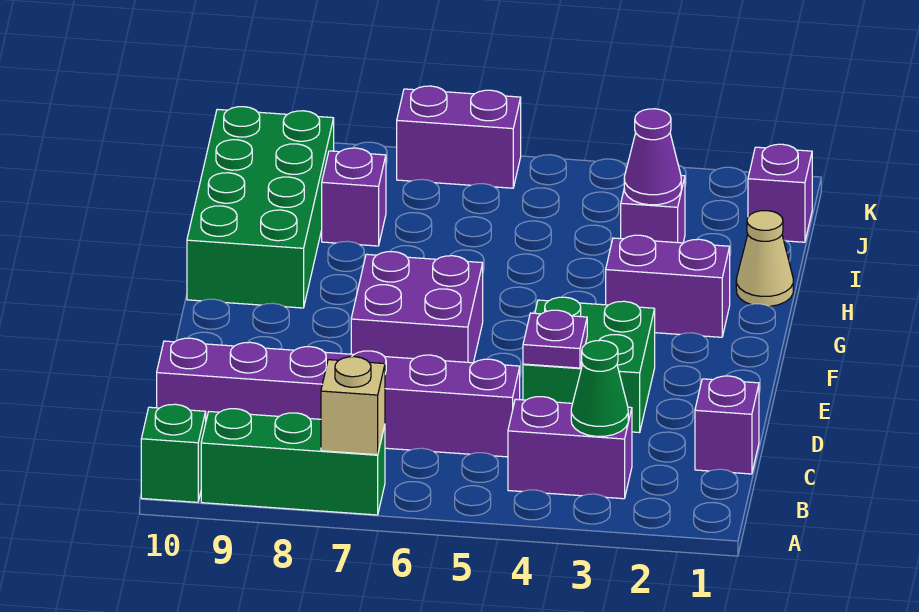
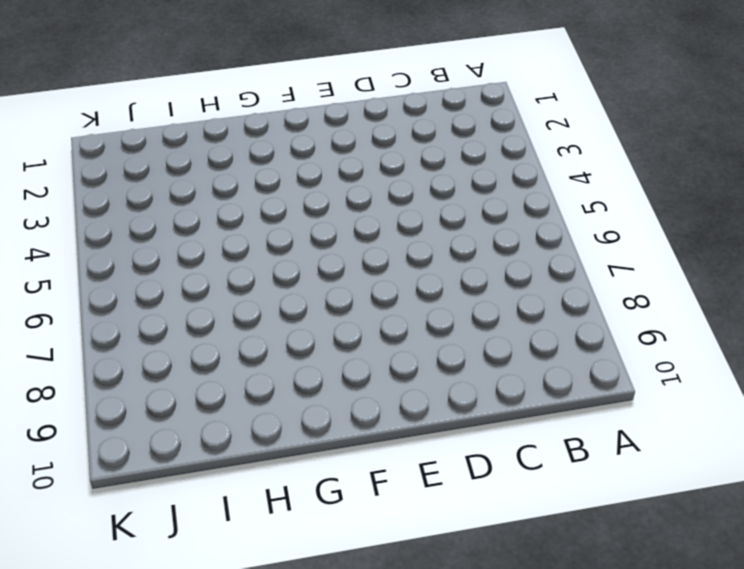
none -> green 1x3 brick [201,409,385,515]
none -> green 1x1 brick [141,404,206,502]
none -> purple 1x2 brick [508,397,632,499]

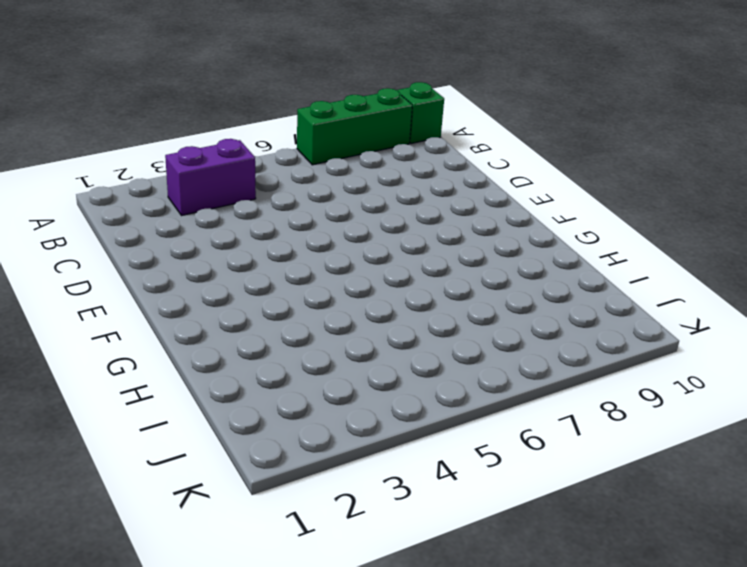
none -> purple 1x1 brick [695,376,759,474]
none -> purple 1x6 brick [157,338,520,457]
none -> green 2x2 brick [523,297,655,432]

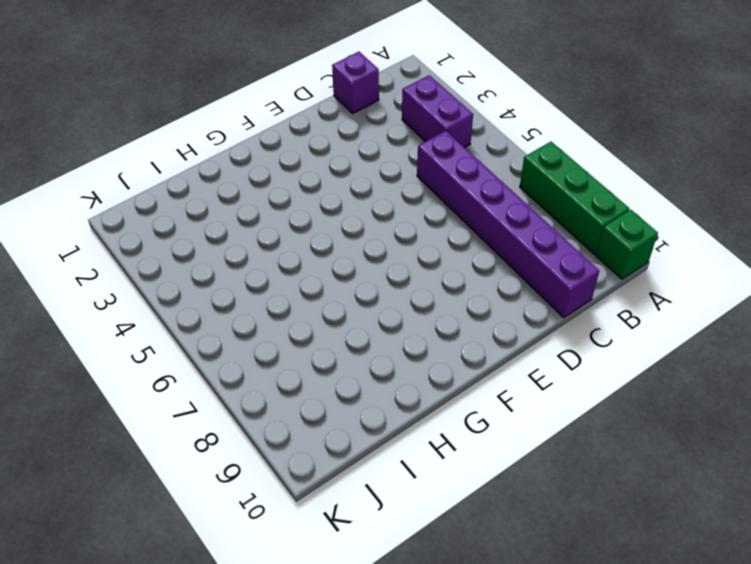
none -> green 2x2 brick [523,297,655,432]
none -> purple 2x2 brick [351,252,483,363]
none -> purple 1x2 brick [606,235,730,337]

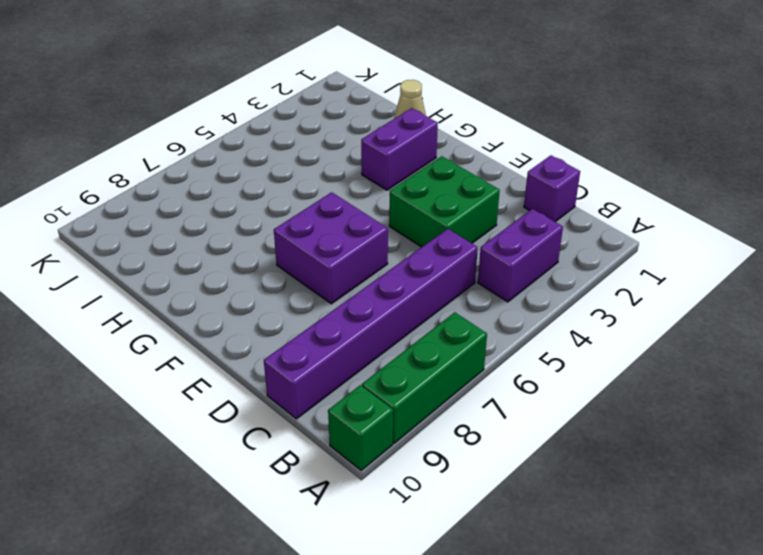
none -> green 2x4 brick [187,107,334,308]
none -> purple 1x1 brick [621,176,685,243]
none -> purple 1x1 brick [322,148,386,246]

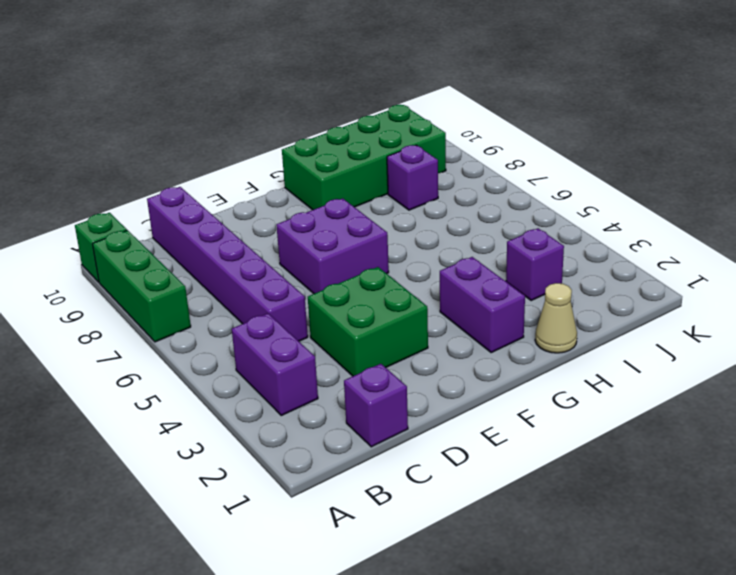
none -> purple 1x1 brick [748,144,812,242]
none -> purple 1x2 brick [397,86,521,188]
none -> tan 1x1 brick [321,357,385,455]

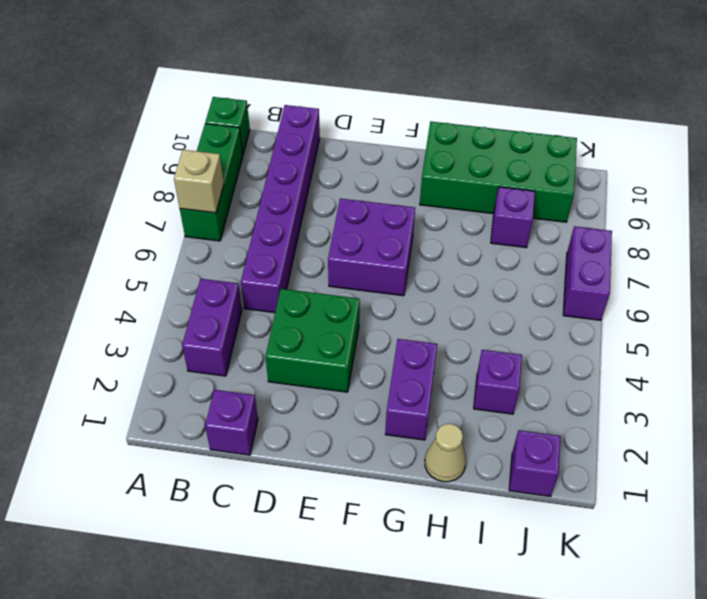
none -> green 1x1 cone [571,340,628,436]
none -> purple 1x1 plate [523,310,587,368]
none -> purple 1x1 cone [624,109,681,205]

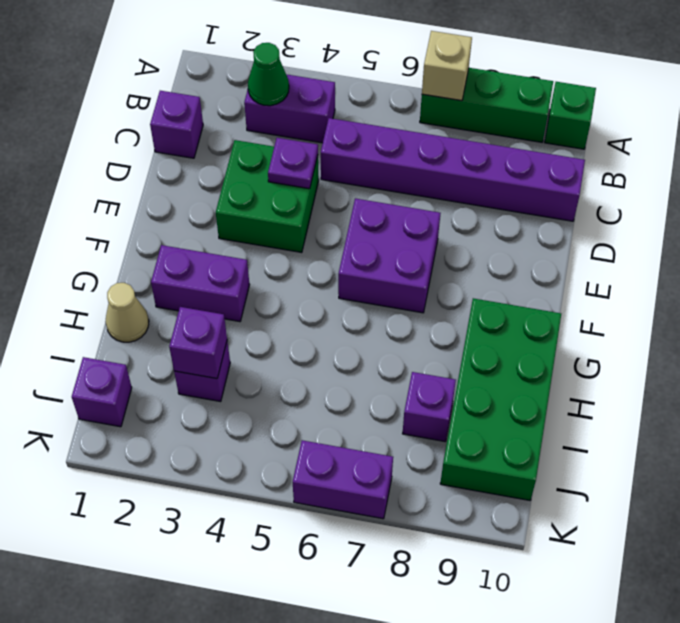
purple 1x1 brick [169,307,227,379] -> purple 1x1 cone [624,109,681,205]

